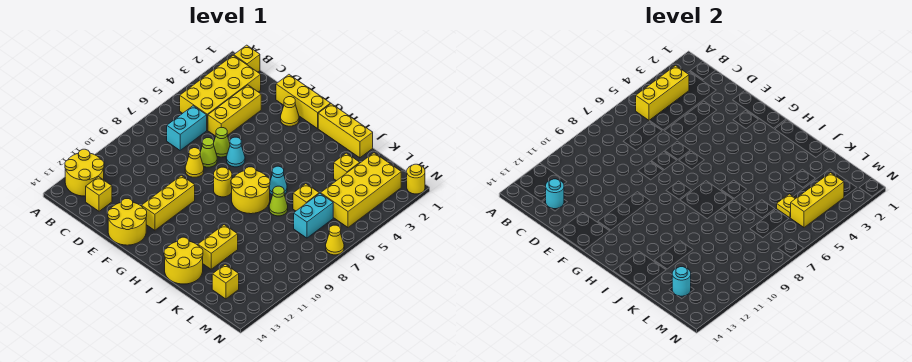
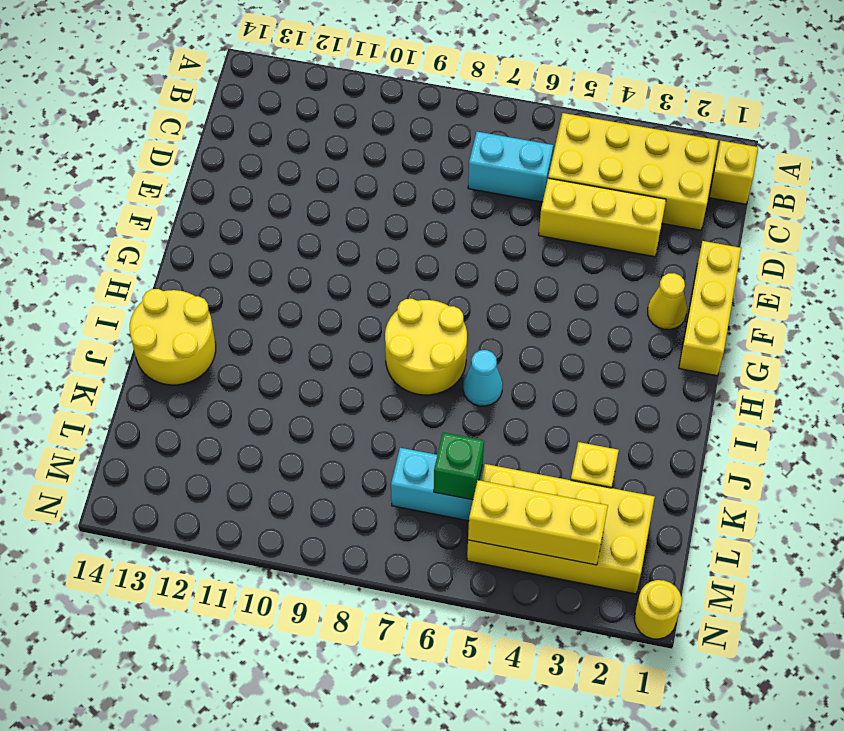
green 1x1 brick [434,433,484,500] -> none
none -> yellow 2x2 round brick [65,149,104,196]
none -> yellow 1x1 brick [86,177,112,211]
none -> lime 1x1 cone [214,128,230,157]
none -> lime 1x1 cone [200,138,217,167]

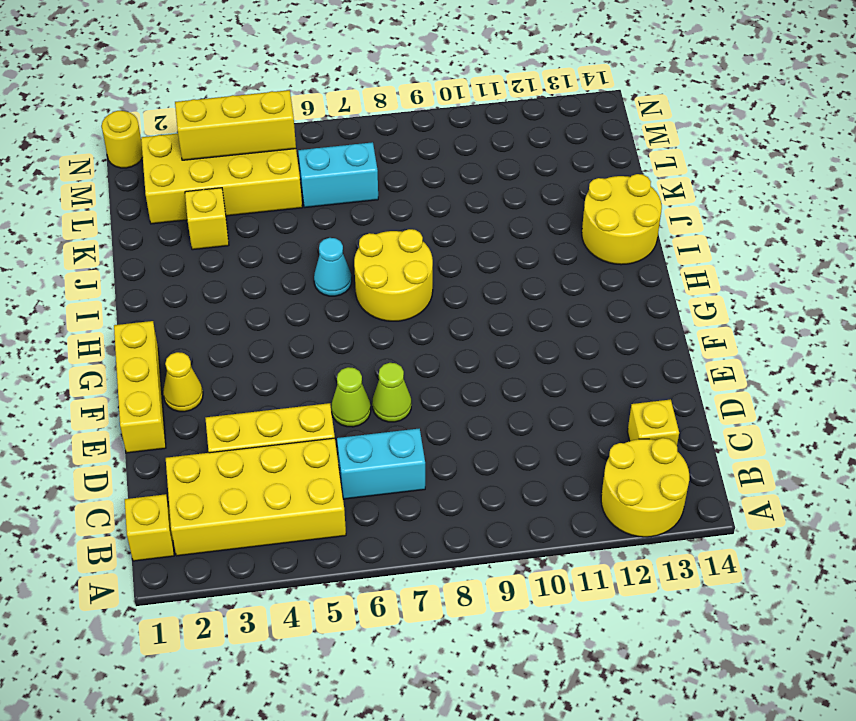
none -> yellow 1x1 cone [185,148,204,177]
none -> yellow 2x2 round brick [108,199,147,245]
none -> cyan 1x1 cone [226,137,245,167]
none -> yellow 1x3 brick [142,175,195,230]

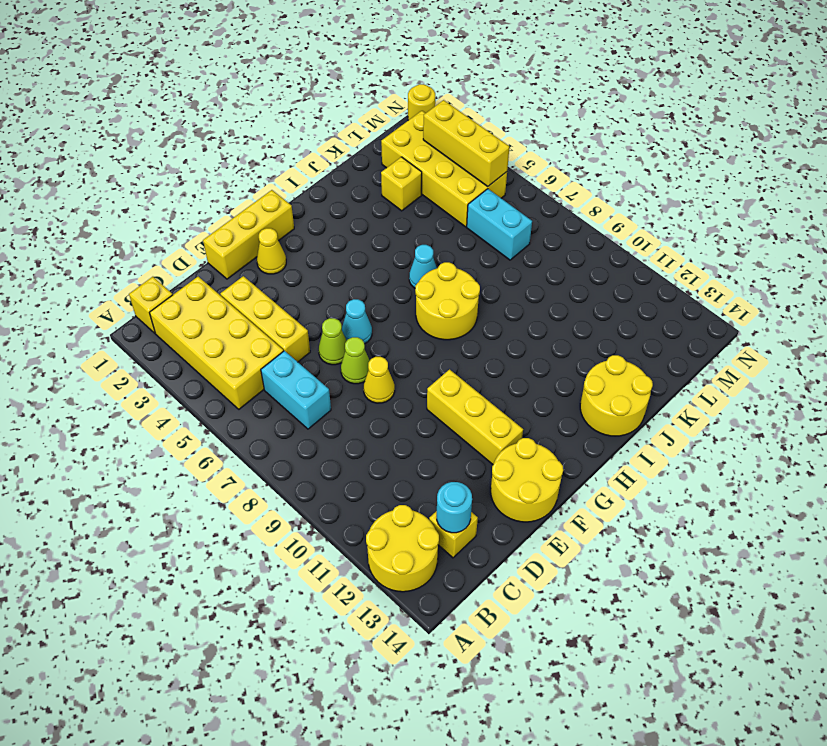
none -> yellow 1x1 round brick [214,167,232,197]
none -> yellow 1x3 brick [318,104,373,158]
none -> lime 1x1 cone [269,186,288,216]
none -> yellow 1x2 brick [198,225,238,269]

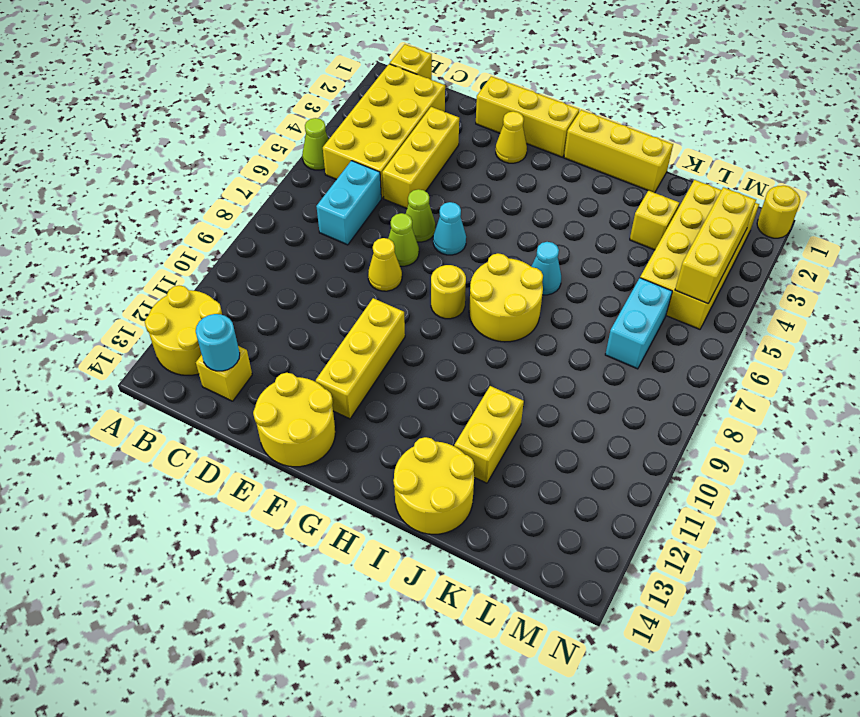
lime 1x1 cone [302,118,329,170] -> lime 1x1 cone moved to [269,186,288,216]
none -> yellow 1x1 brick [293,184,319,211]
none -> yellow 1x1 brick [212,264,239,299]
none -> yellow 1x1 cone [326,225,344,255]
none -> yellow 1x3 brick [636,65,689,120]

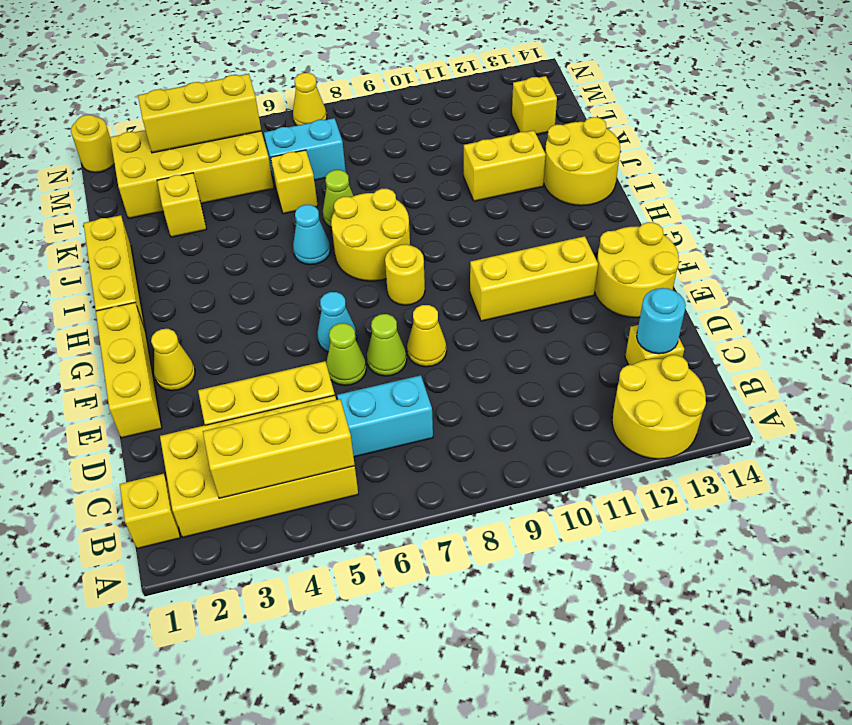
none -> yellow 1x1 plate [777,194,796,218]
none -> cyan 1x1 round brick [672,267,691,296]

